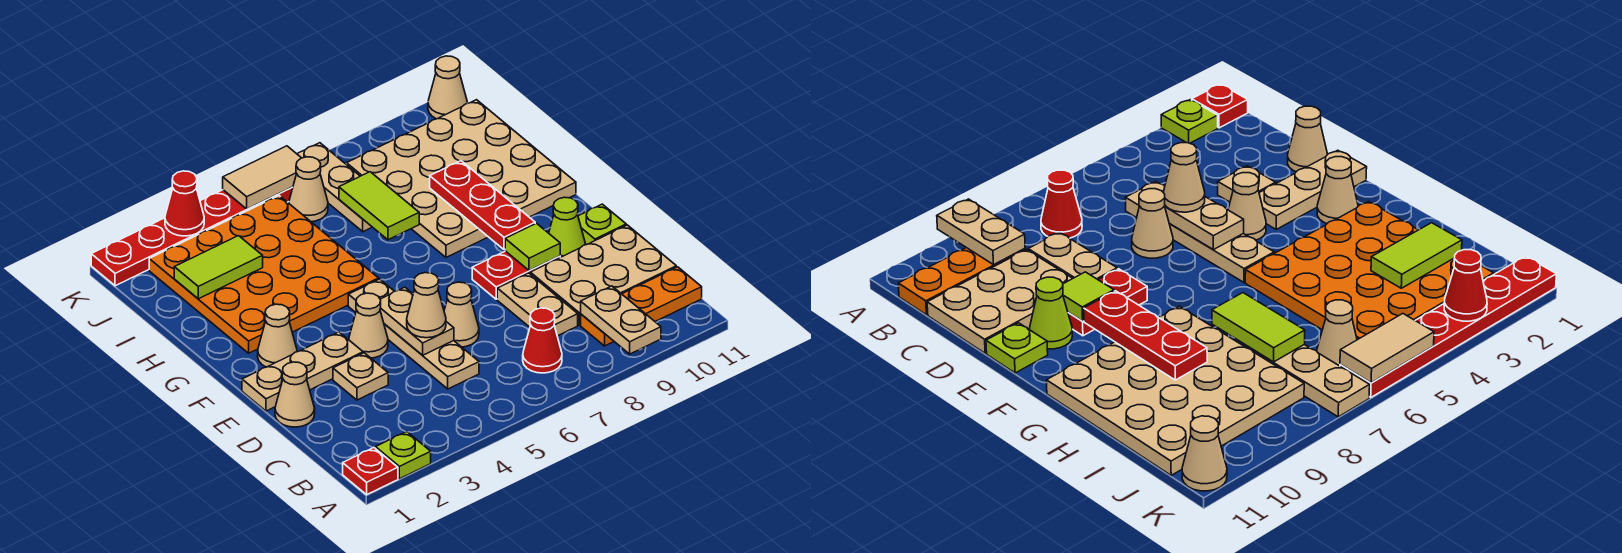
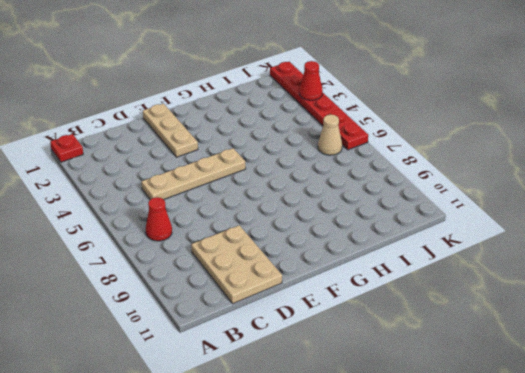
none -> lime 1x1 plate [375,432,431,479]
none -> orange 1x3 plate [581,267,702,346]
none -> tan 1x2 plate [497,273,578,336]
none -> tan 1x1 cone [275,362,315,427]

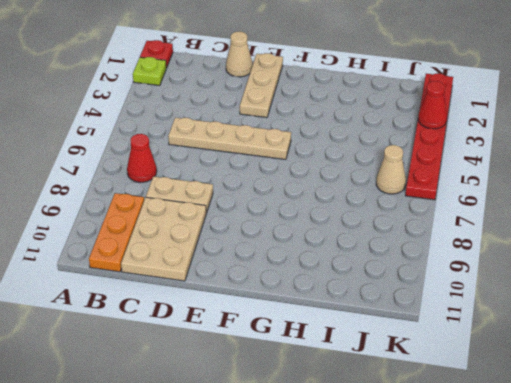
none -> tan 1x1 plate [333,353,388,400]
none -> tan 1x1 cone [444,282,479,347]
none -> tan 1x1 cone [349,293,388,358]
none -> red 1x2 plate [472,251,560,299]

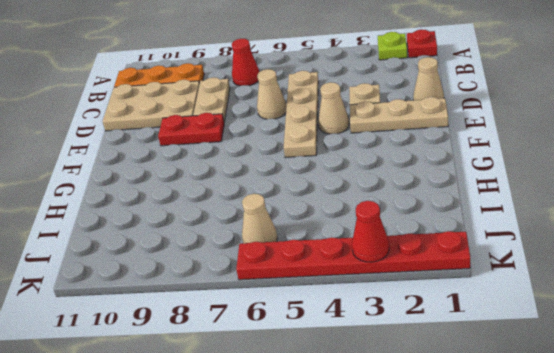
none -> lime 1x1 cone [549,197,585,257]
none -> lime 1x1 plate [578,204,626,245]
none -> tan 1x1 cone [258,304,297,367]
none -> orange 4x4 plate [149,196,379,353]

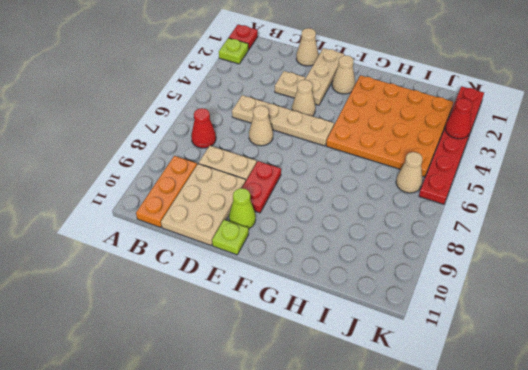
none -> tan 4x4 plate [347,100,576,257]
none -> tan 1x3 plate [297,143,372,232]
none -> tan 1x1 cone [428,56,467,119]
none -> tan 1x2 plate [581,286,661,354]

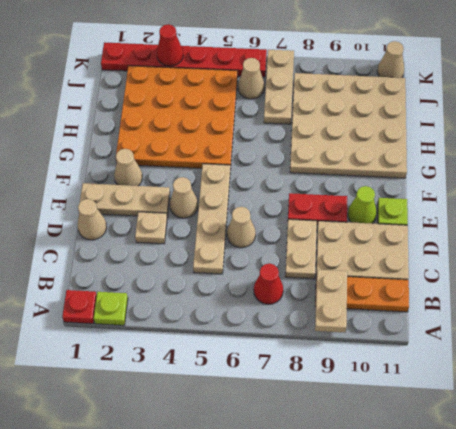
none -> tan 1x2 plate [380,287,454,355]
none -> lime 1x1 tile [505,223,560,271]
none -> red 1x3 plate [430,161,535,250]
none -> lime 1x2 tile [339,172,419,240]

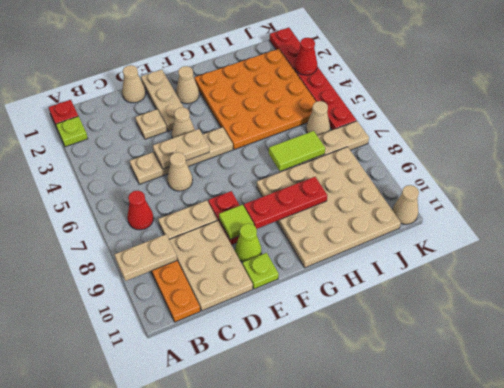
none -> lime 1x2 tile [174,236,263,299]
none -> tan 1x2 tile [223,146,301,209]
none -> tan 1x1 cone [407,273,446,338]

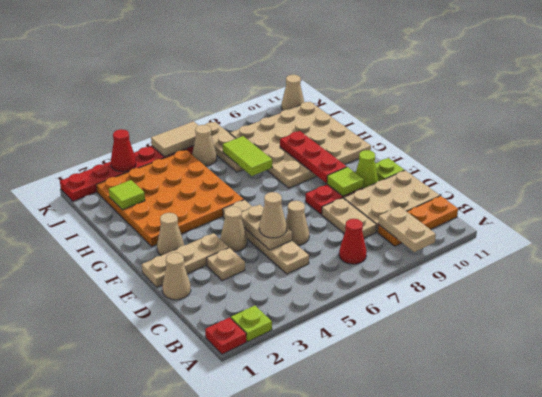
lime 1x1 tile [109,180,145,210] -> lime 1x2 tile [174,236,263,299]

